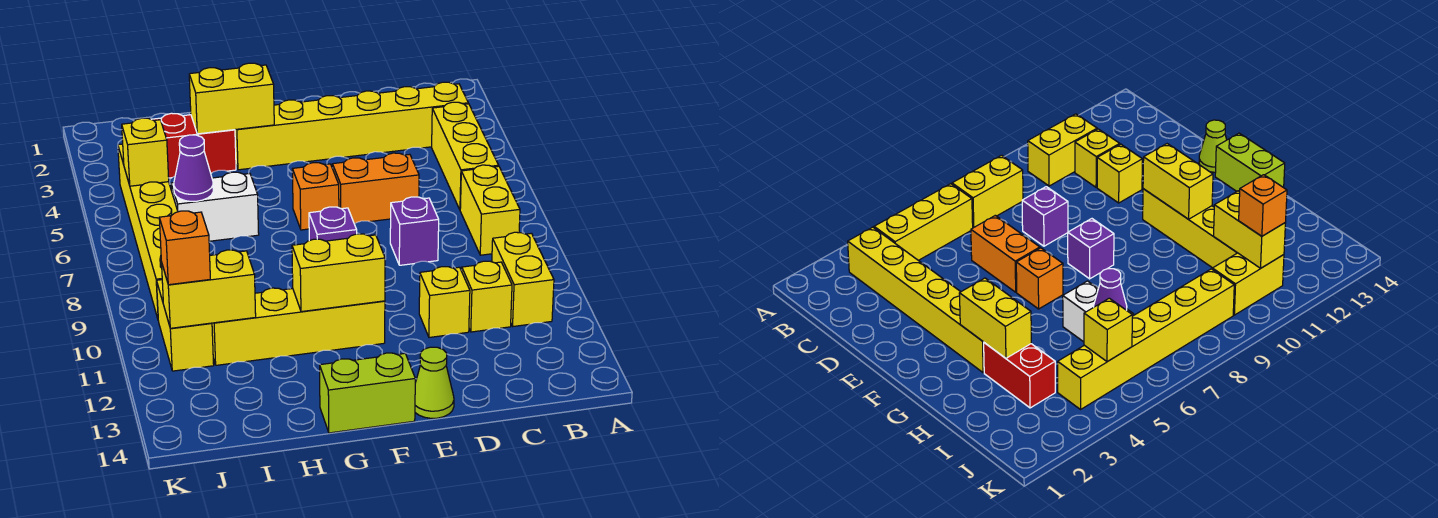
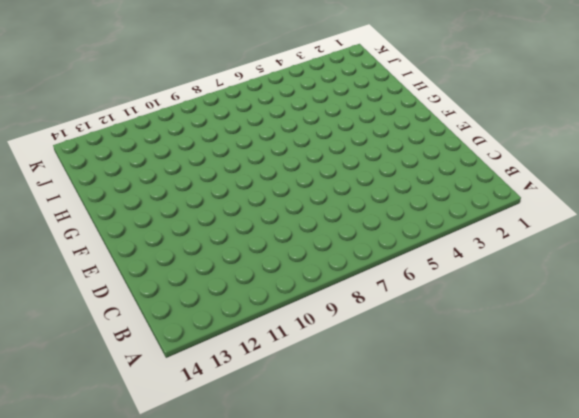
none -> yellow 1x6 brick [235,82,468,170]
none -> yellow 1x3 brick [432,102,499,209]
none -> yellow 1x2 brick [460,165,520,255]

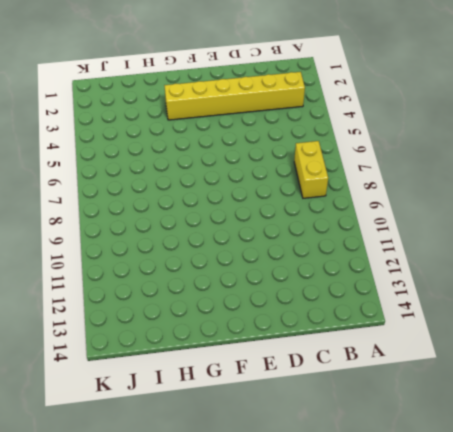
none -> yellow 1x3 brick [432,102,499,209]
none -> yellow 1x2 brick [492,232,554,326]
none -> yellow 1x1 brick [462,261,512,332]

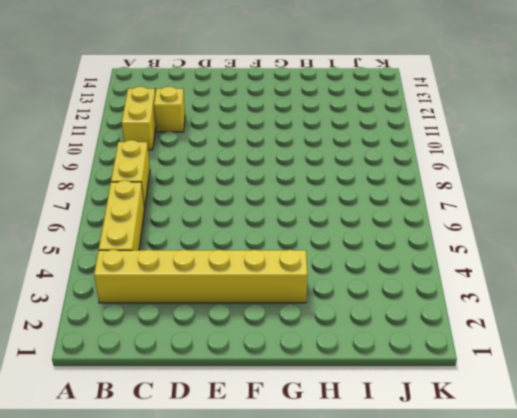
none -> orange 1x2 brick [333,153,419,223]
none -> purple 1x1 brick [390,197,439,265]
none -> yellow 1x1 brick [419,267,470,337]

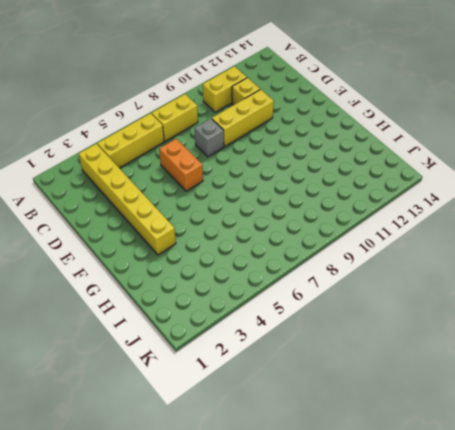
grey 1x1 brick [195,119,224,157] -> purple 1x1 brick [390,197,439,265]
yellow 1x3 brick [212,89,274,146] -> yellow 1x1 brick [419,267,470,337]
none -> lime 1x1 cone [415,347,454,418]
none -> orange 1x1 brick [292,163,339,230]
none -> purple 1x1 brick [309,207,357,241]

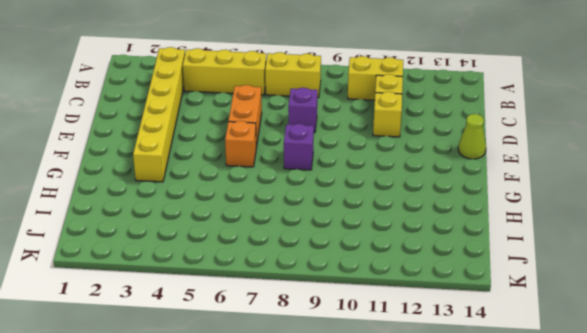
none -> yellow 1x4 brick [212,288,385,365]
none -> lime 1x2 brick [320,353,415,433]
none -> red 1x2 brick [152,113,236,178]

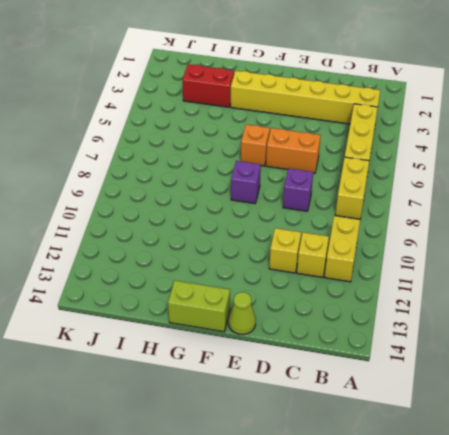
none -> yellow 1x4 brick [212,288,385,365]
none -> white 1x2 brick [171,172,259,241]
none -> yellow 1x6 brick [118,144,178,318]

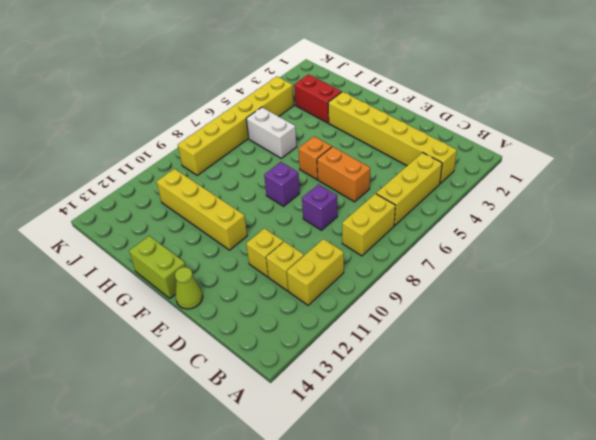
none -> yellow 1x2 brick [157,280,214,371]
none -> yellow 1x2 brick [292,234,385,312]
none -> yellow 1x2 brick [189,63,274,134]

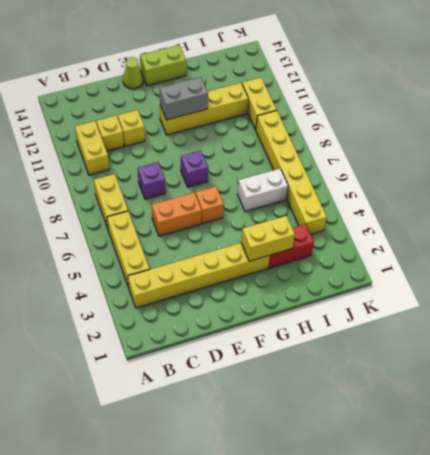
grey 1x2 brick [160,77,208,120] -> yellow 1x2 brick [292,234,385,312]
none -> purple 1x1 cone [174,135,213,201]
none -> yellow 1x2 brick [162,250,256,328]
none -> yellow 1x1 brick [122,118,169,186]

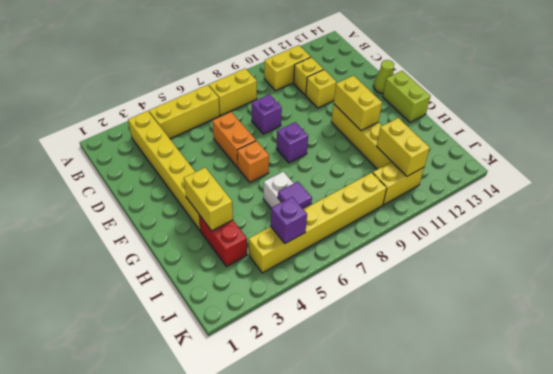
purple 1x1 tile [278,182,312,208] -> purple 1x1 cone [174,135,213,201]
purple 1x1 brick [271,197,307,243] -> yellow 1x1 brick [122,118,169,186]
none -> orange 1x1 brick [159,211,210,285]

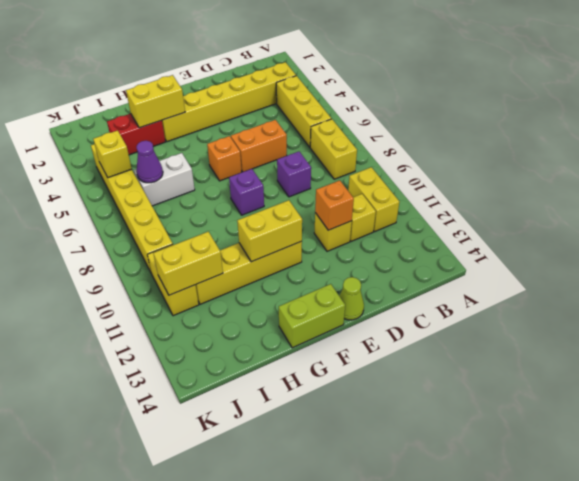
orange 1x1 brick [315,180,354,230] -> orange 1x1 brick moved to [159,211,210,285]

